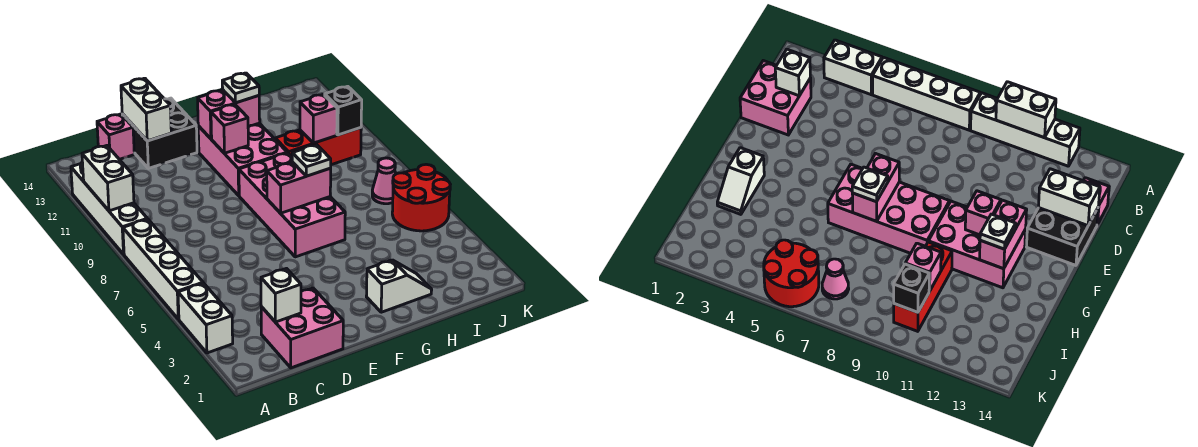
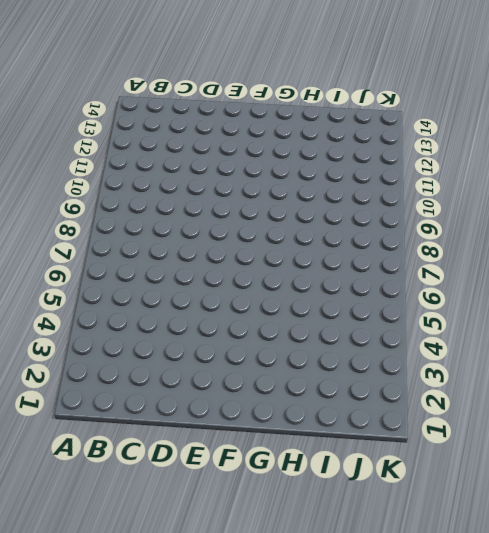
none -> white 1x2 brick [178,283,233,353]
none -> white 1x4 brick [123,219,203,319]
none -> white 1x4 brick [71,162,147,254]

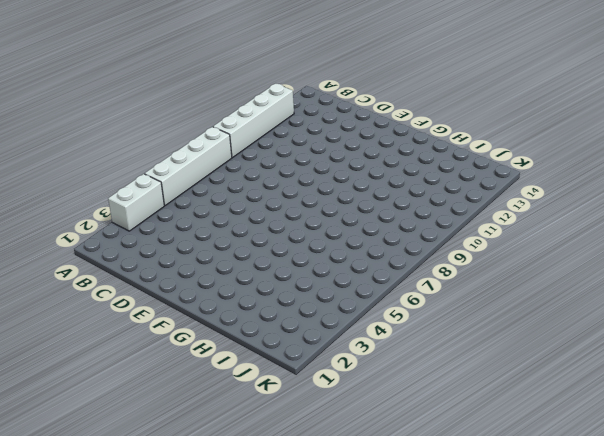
none -> pink 2x2 brick [261,288,343,368]
none -> pink 1x1 brick [97,114,134,159]
none -> black 2x2 brick [122,98,197,168]

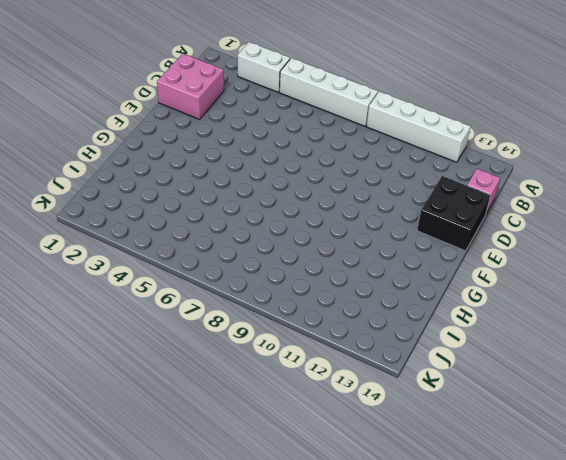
none -> pink 2x4 brick [239,153,345,257]
none -> pink 2x3 brick [198,123,287,196]
none -> white 1x2 slope [366,260,432,312]

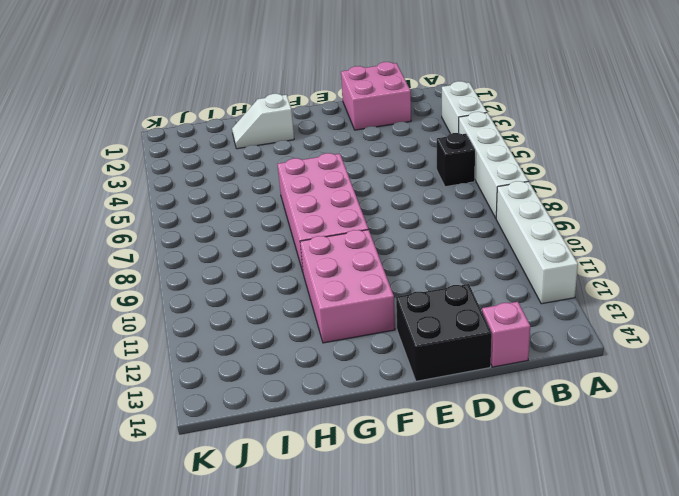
black 1x1 brick [437,133,475,187] -> black 1x1 brick moved to [325,86,362,135]
none -> red 1x3 brick [275,128,361,165]
none -> red 2x2 round brick [392,164,450,231]
none -> pink 1x1 cone [372,158,396,204]

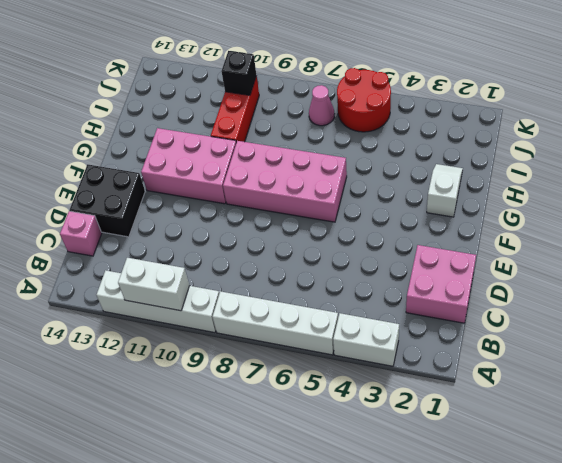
none -> white 1x1 brick [261,269,301,322]
none -> white 1x2 brick [121,78,171,141]
none -> pink 1x2 brick [267,162,331,213]

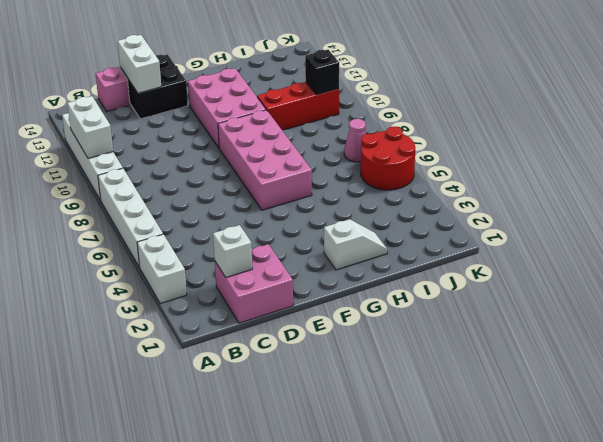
none -> pink 1x2 brick [267,162,331,213]
none -> pink 1x1 brick [211,104,248,153]
none -> pink 1x2 brick [198,90,260,139]

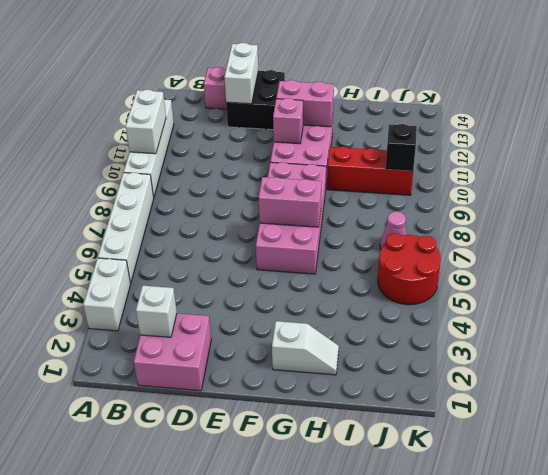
none -> pink 1x1 brick [300,94,337,143]
none -> white 1x1 plate [292,145,331,176]
none -> white 1x1 plate [222,73,259,103]

